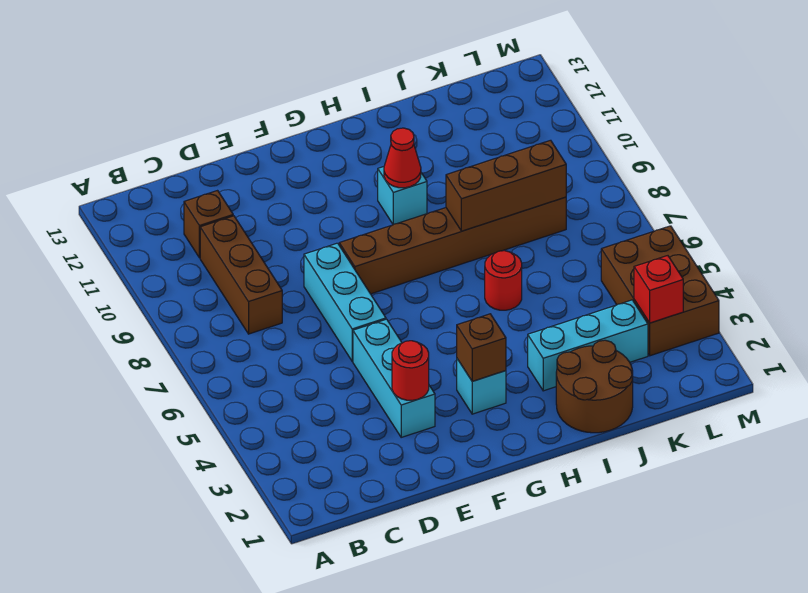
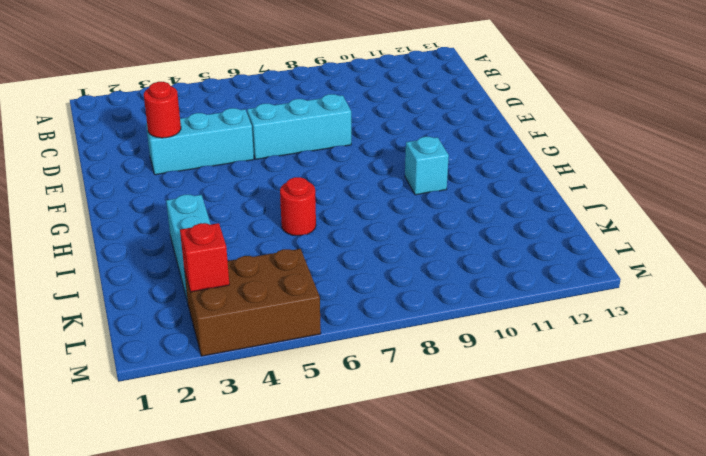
none -> brown 1x3 brick [200,216,282,334]
none -> brown 1x1 brick [184,191,233,258]
none -> brown 1x6 brick [339,197,566,294]

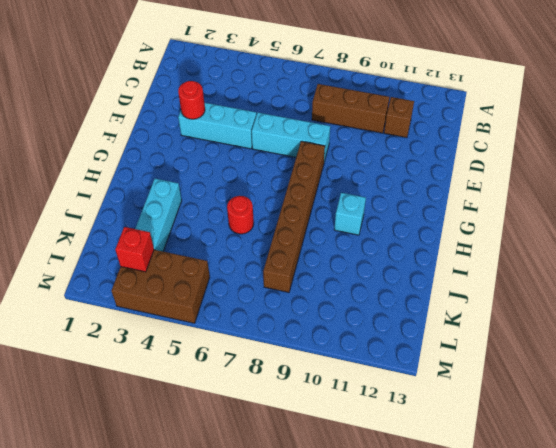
none -> cyan 1x1 brick [457,359,506,414]
none -> brown 2x2 round brick [556,340,633,433]
none -> brown 1x1 brick [457,314,506,381]

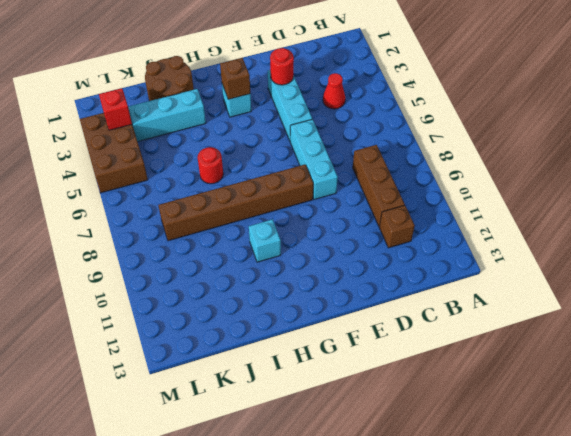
red 1x1 cone [323,73,345,109] -> red 1x1 cone moved to [384,128,421,188]
none -> brown 1x3 brick [446,140,566,231]

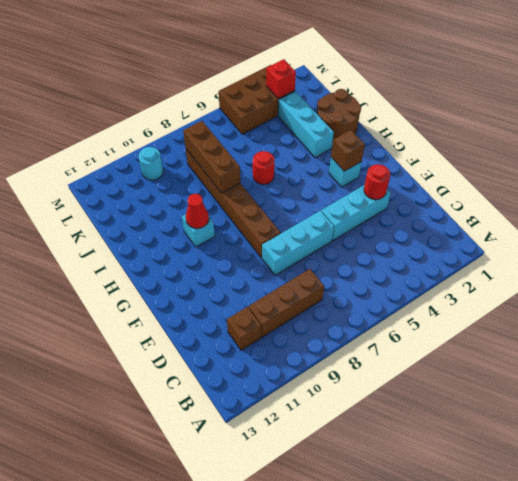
cyan 1x1 round brick [139,147,163,180] -> none

